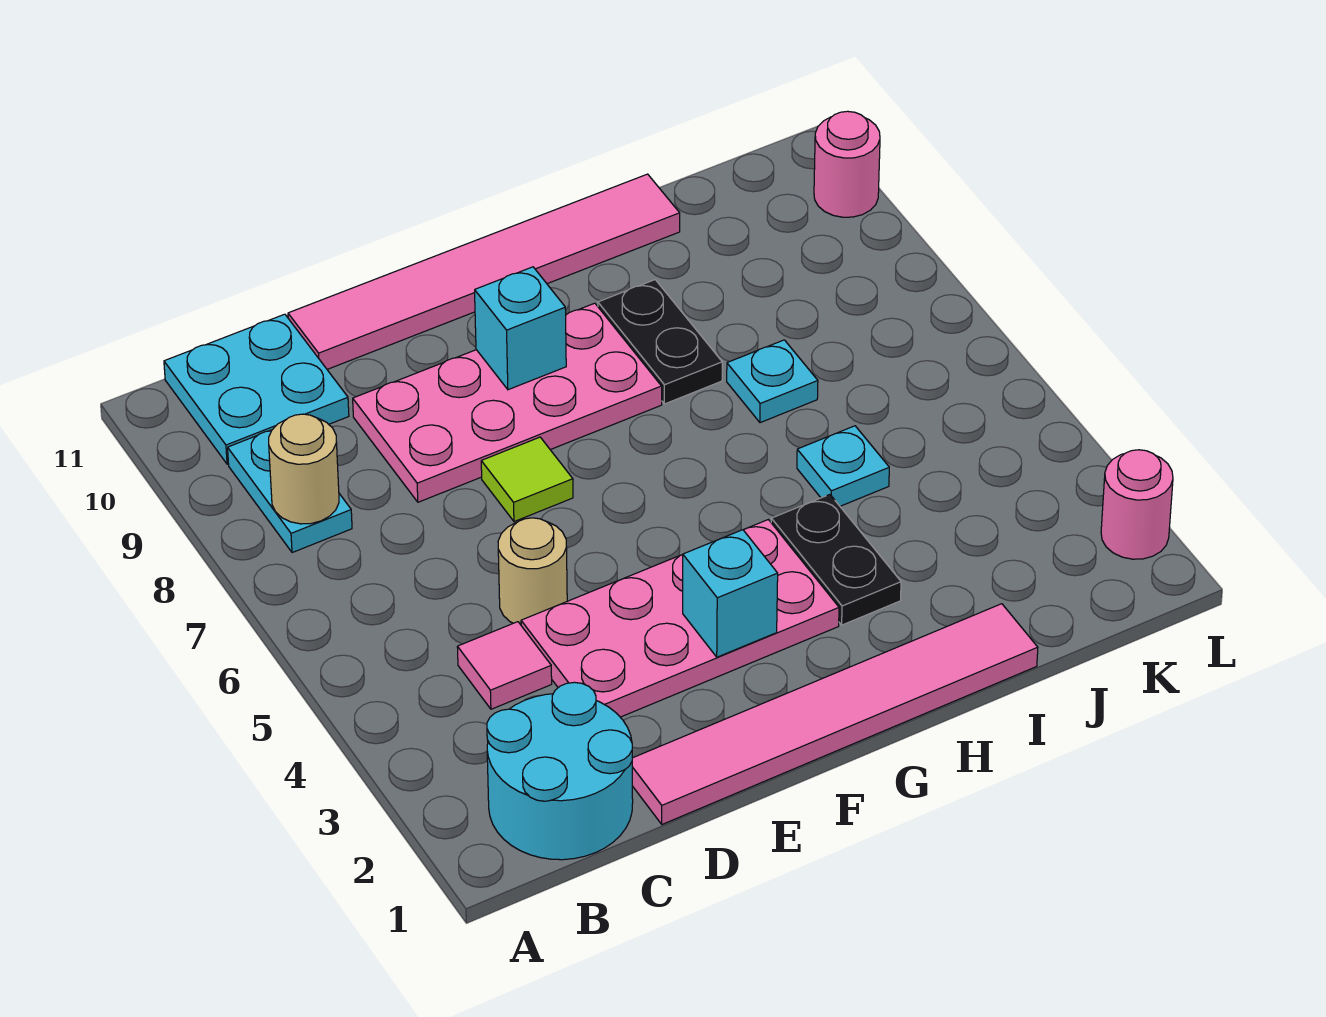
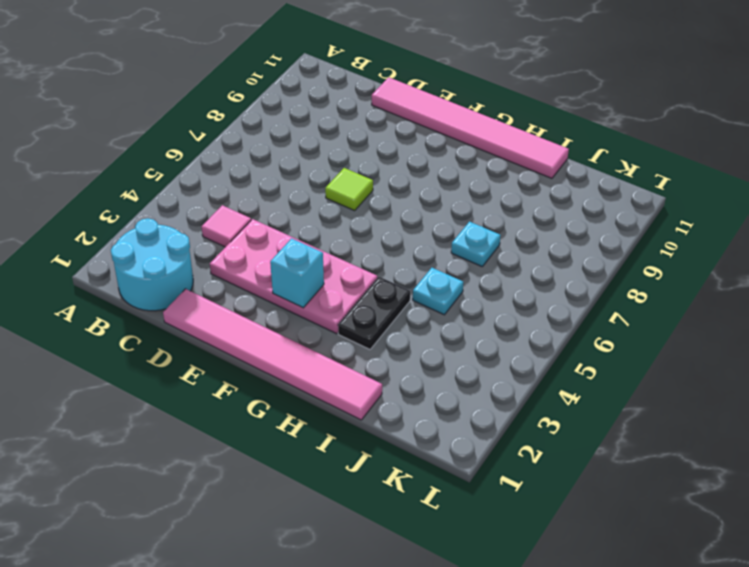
none -> cyan 1x2 plate [228,430,352,553]
none -> cyan 2x2 plate [164,314,349,464]
none -> tan 1x1 round brick [498,518,567,625]

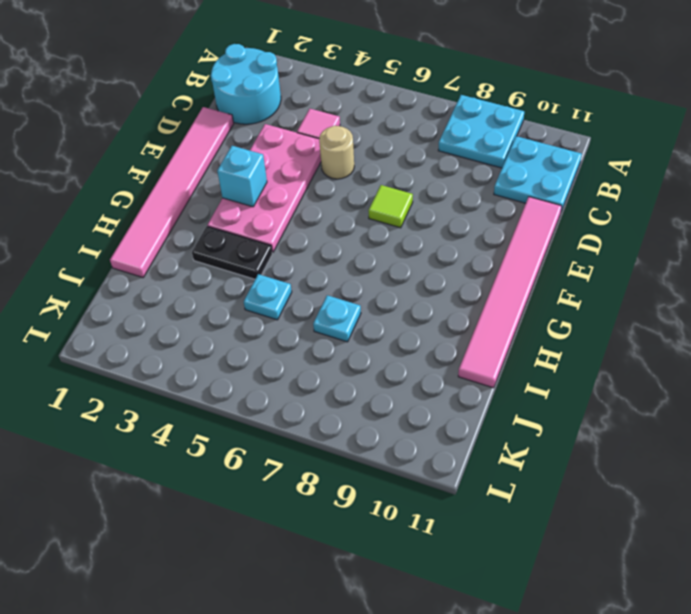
cyan 2x2 plate [438,95,524,168] -> cyan 1x2 plate [228,430,352,553]
none -> pink 2x4 plate [353,303,662,502]
none -> black 1x2 plate [598,280,722,404]
none -> pink 1x1 round brick [1101,450,1173,559]

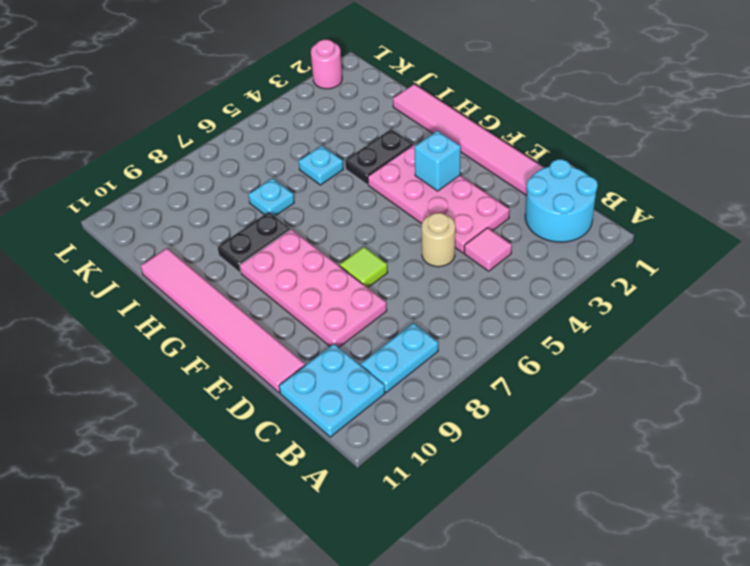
none -> pink 1x1 round brick [814,111,880,217]
none -> tan 1x1 round brick [269,414,339,524]
none -> cyan 1x1 brick [475,267,566,390]

